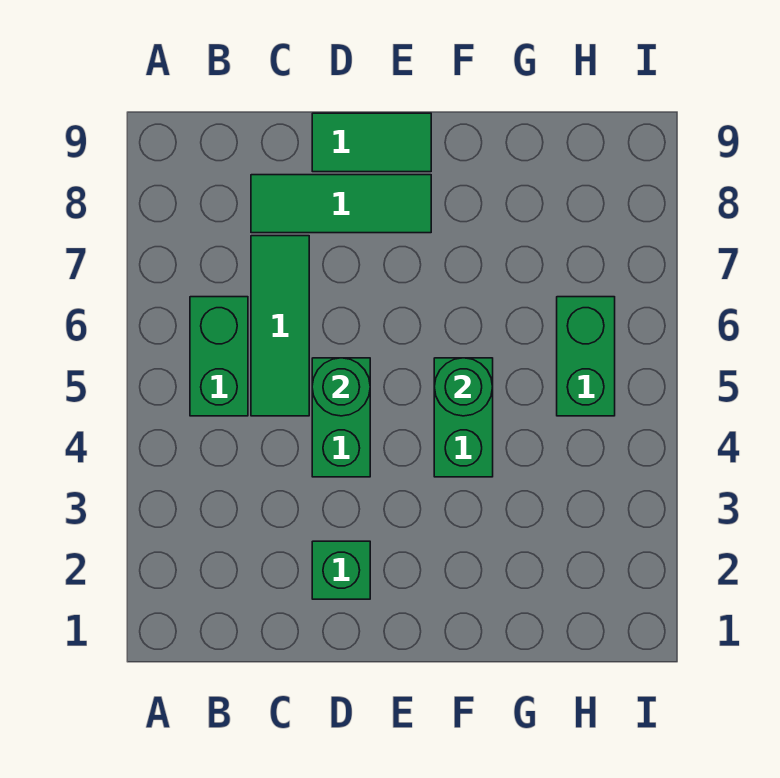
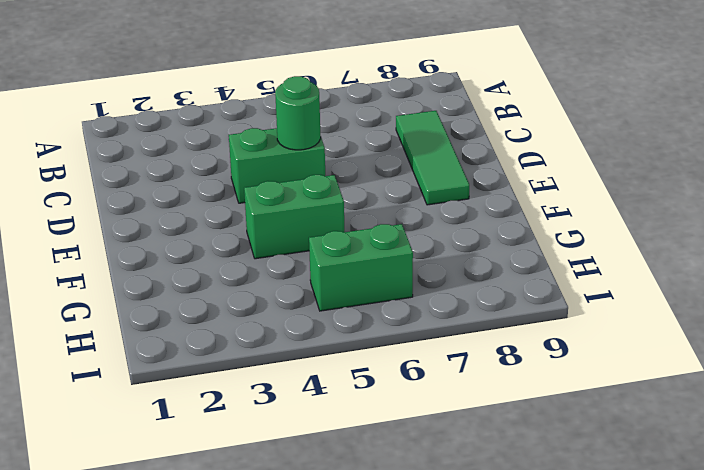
none -> green 1x2 brick [190,297,248,416]
none -> green 1x3 tile [251,236,309,416]

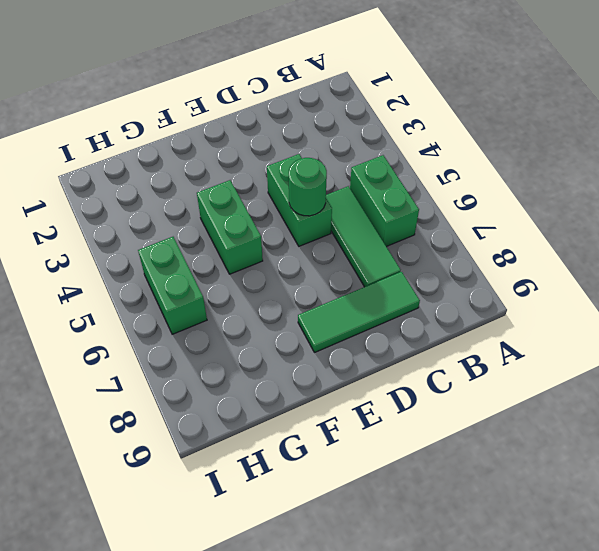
none -> green 1x1 brick [312,541,370,599]
none -> green 1x2 tile [312,113,431,172]

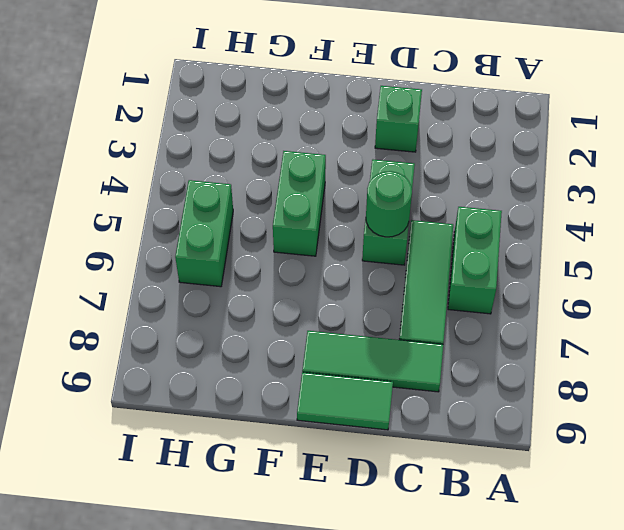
none -> green 1x1 round brick [434,358,493,416]

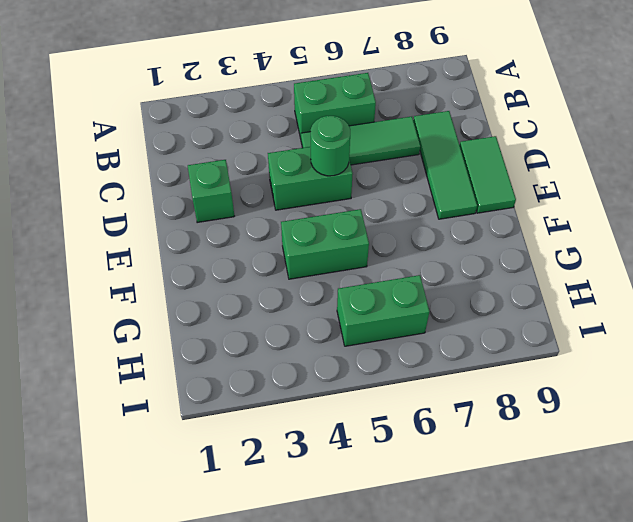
none -> green 1x1 round brick [434,358,493,416]

